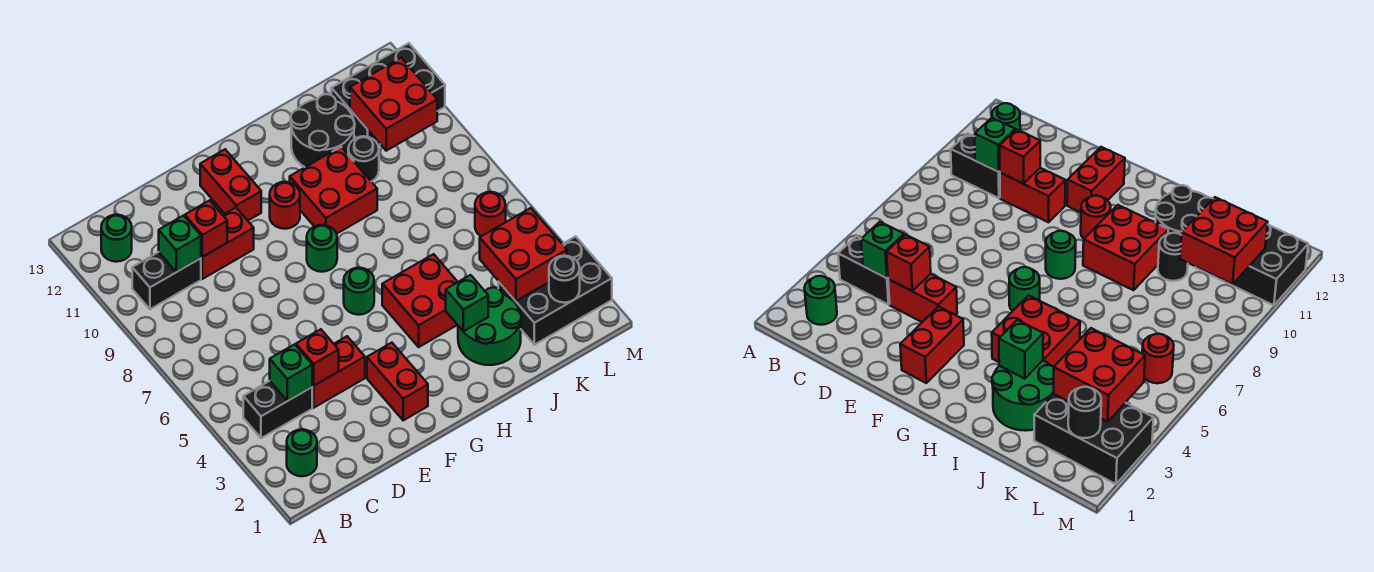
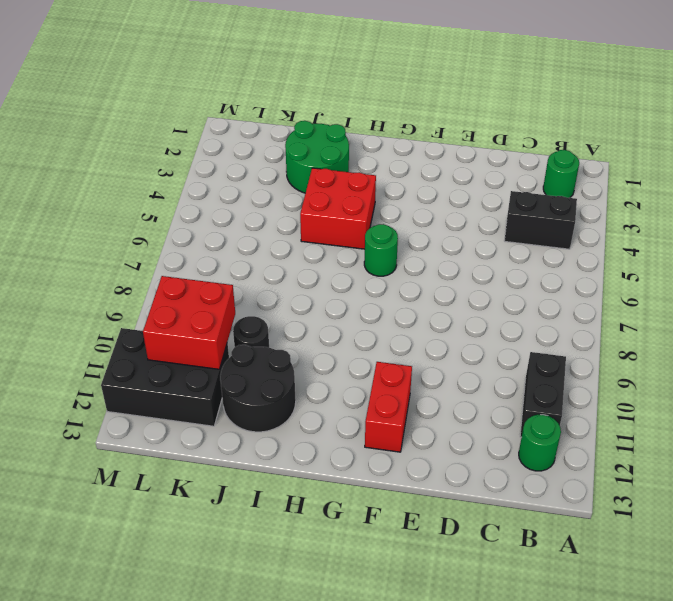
black 1x2 brick [520,352,566,437] -> black 1x2 brick turned to [132,252,201,309]
none -> red 1x2 brick [312,336,365,408]
none -> red 1x2 brick [201,208,254,279]
none -> red 1x2 brick [367,343,428,420]

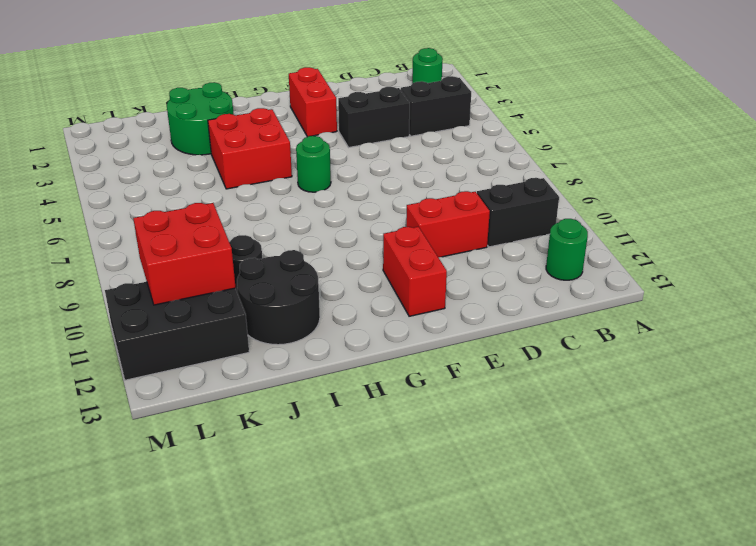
black 1x2 brick [338,87,410,147] -> red 1x2 brick [312,336,365,408]
none -> green 1x1 round brick [307,225,337,272]
none -> red 1x1 round brick [270,182,300,229]
none -> red 2x2 brick [290,147,377,234]

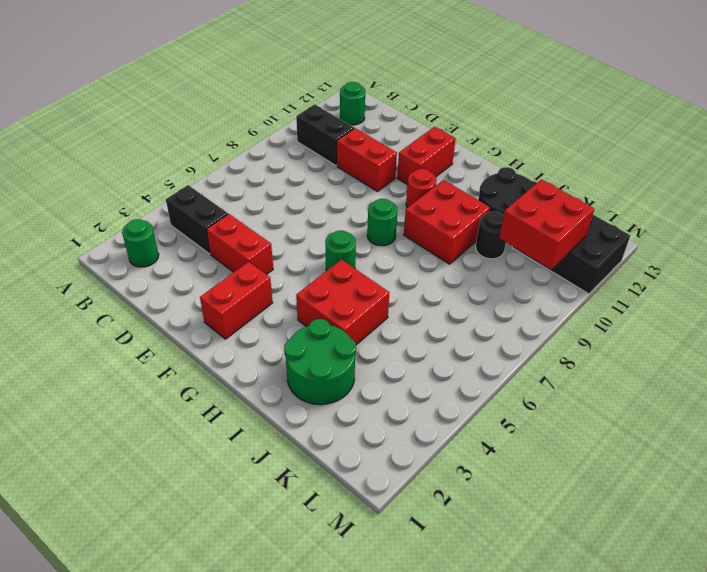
none -> black 2x3 brick [498,236,612,345]
none -> red 1x1 round brick [475,192,506,236]
none -> green 1x1 brick [270,344,312,401]

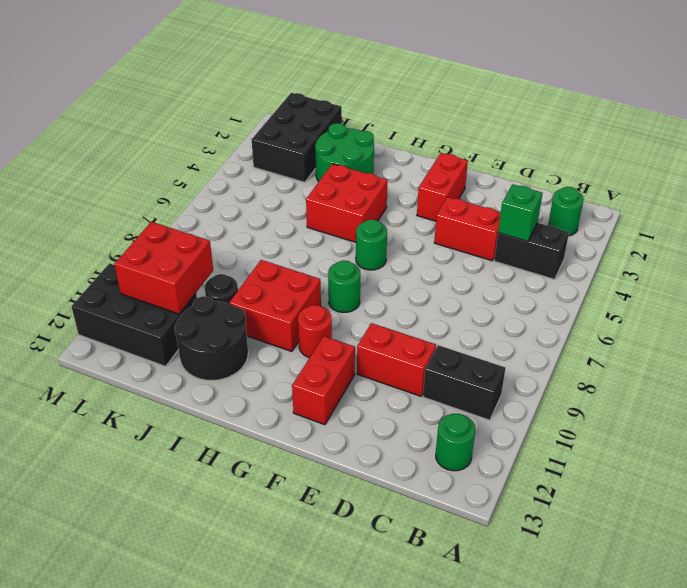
black 2x3 brick [251,93,342,182] -> black 2x3 brick turned to [498,236,612,345]
none -> red 1x1 round brick [475,192,506,236]
none -> green 1x1 brick [159,216,201,272]
none -> red 1x1 brick [296,329,339,386]

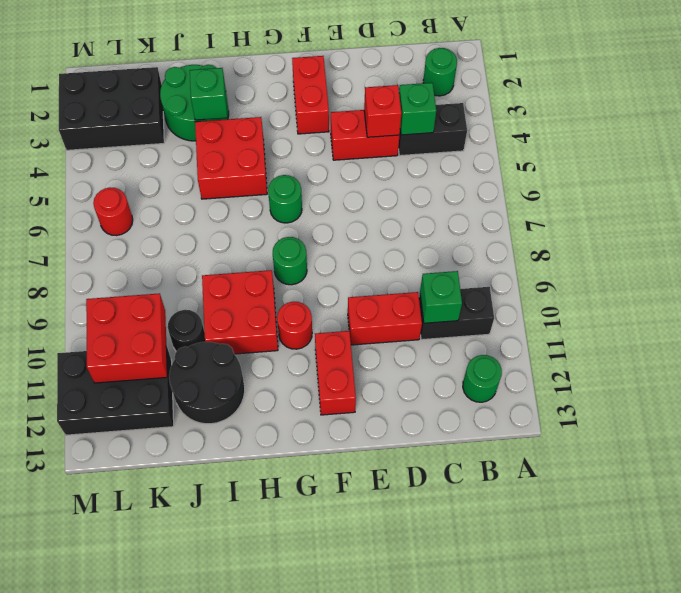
none -> red 1x1 brick [185,200,227,257]
none -> red 2x2 brick [480,208,567,301]
none -> black 1x1 round brick [549,256,580,303]

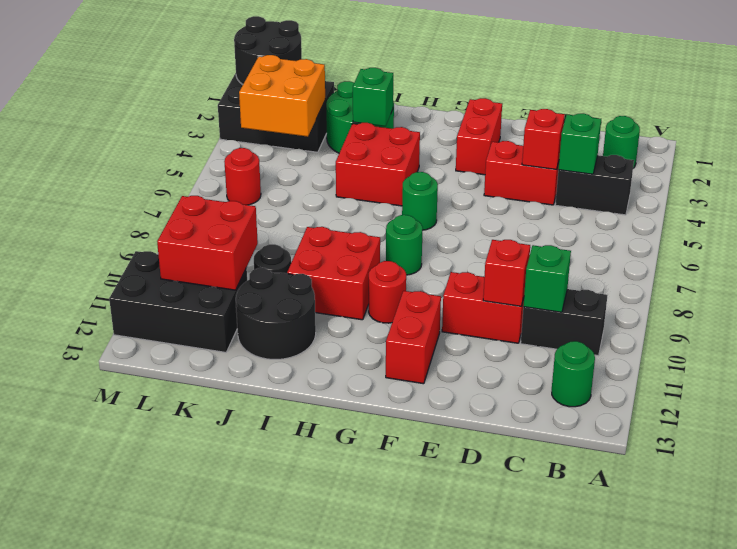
orange 2x2 brick [239,55,325,137] -> red 2x2 brick [480,208,567,301]
black 2x2 round brick [234,16,302,84] -> black 1x1 round brick [549,256,580,303]

